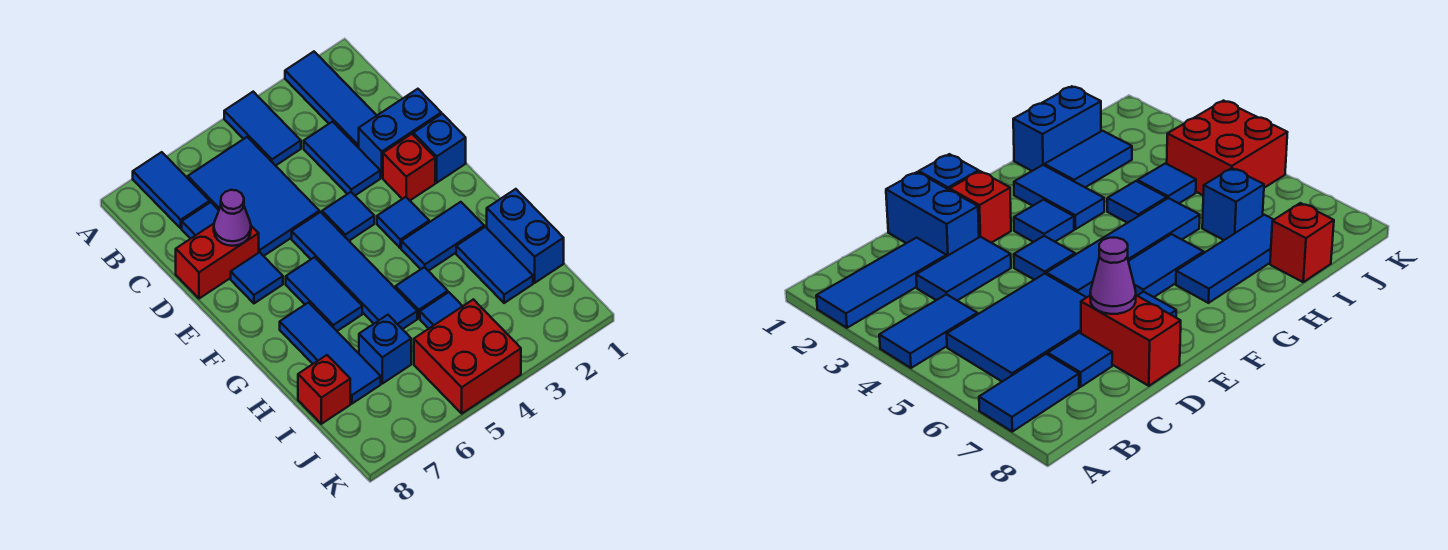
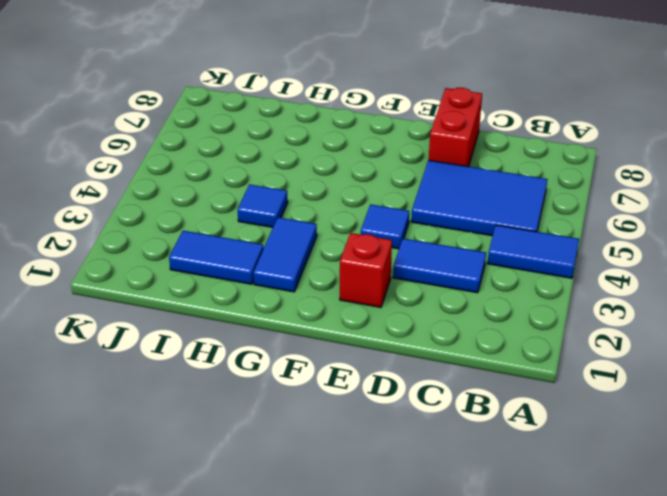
none -> blue 1x3 tile [285,52,377,148]
none -> blue 1x2 tile [133,152,210,228]
none -> blue 1x1 tile [182,202,219,239]

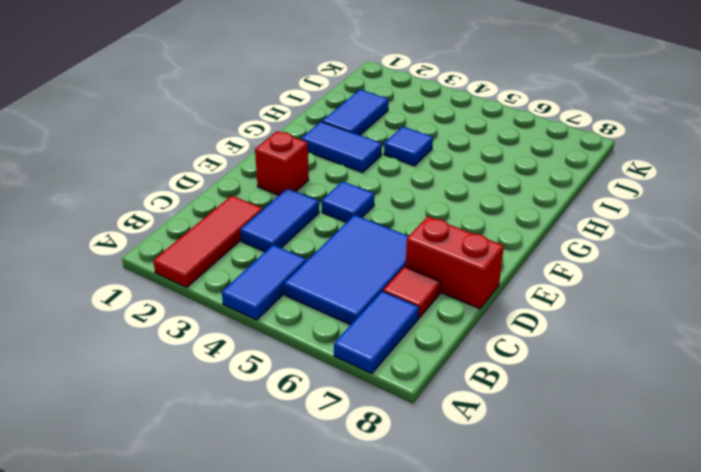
red 1x3 tile [153,196,262,287] -> blue 1x3 tile [285,52,377,148]
red 1x1 tile [383,266,441,318] -> blue 1x1 tile [182,202,219,239]
none -> blue 1x2 brick [359,89,441,178]
none -> blue 1x1 brick [413,114,466,183]
none -> blue 1x4 tile [292,212,417,329]

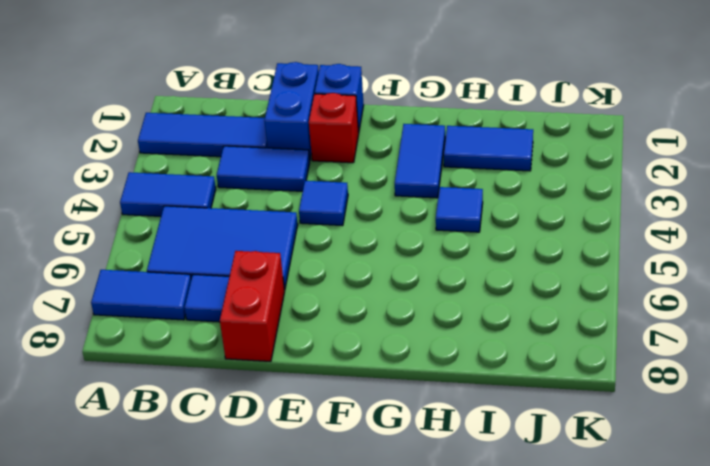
none -> blue 1x4 tile [292,212,417,329]
none -> blue 1x1 tile [231,252,283,303]
none -> blue 1x1 tile [377,197,429,248]

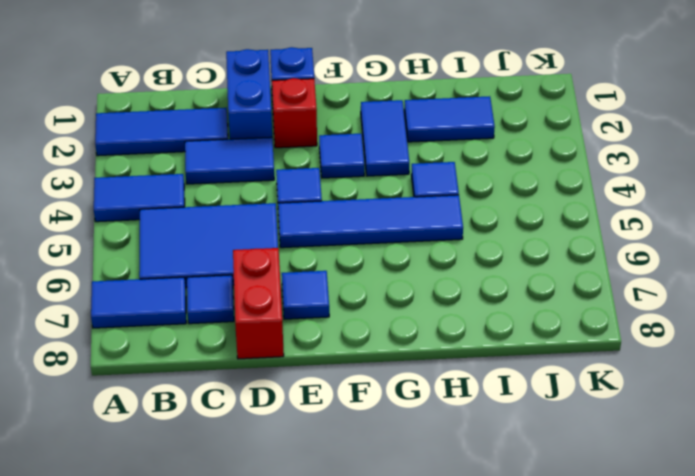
none -> blue 1x2 tile [286,257,362,331]
none -> blue 1x3 tile [280,302,381,404]
none -> blue 1x2 brick [487,189,564,283]

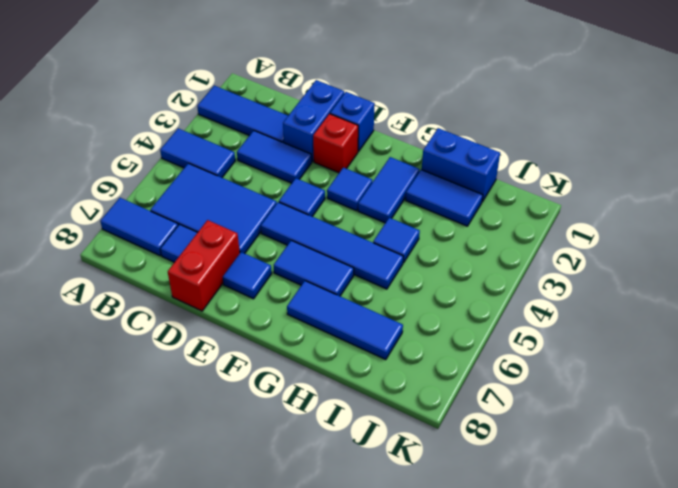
none -> blue 1x1 tile [420,292,462,329]
none -> blue 1x1 brick [359,315,411,384]
none -> red 1x1 brick [298,355,350,424]

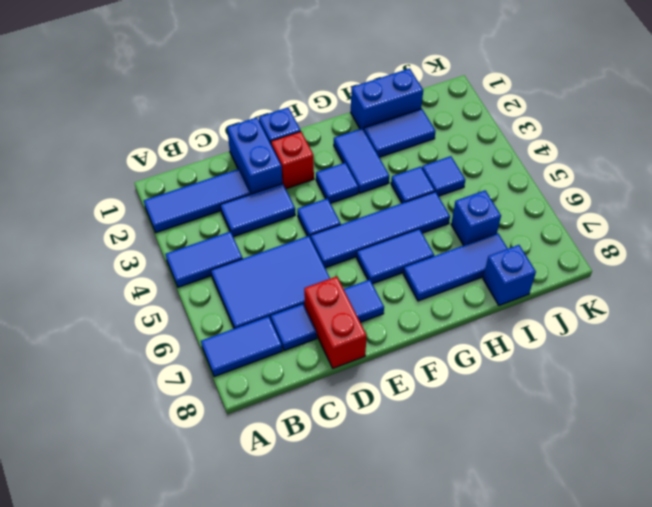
blue 1x1 brick [483,245,536,305] -> red 1x1 brick [298,355,350,424]
none -> red 2x2 brick [414,299,521,413]
none -> purple 1x1 cone [214,190,251,246]

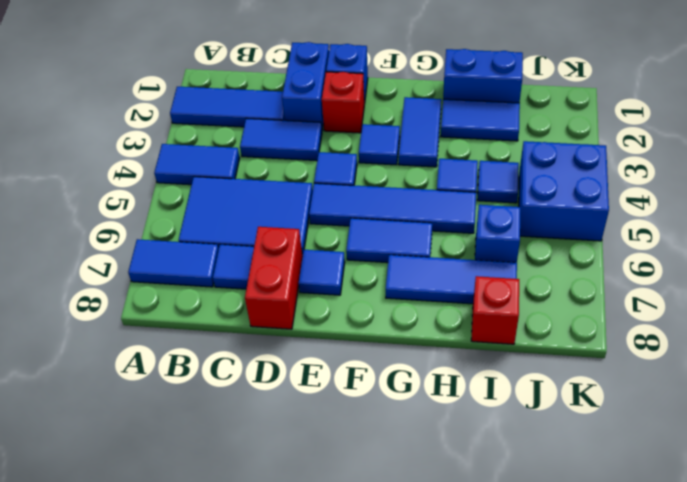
blue 2x2 brick [519,141,609,241] -> red 2x2 brick [414,299,521,413]
none -> purple 1x1 cone [214,190,251,246]

